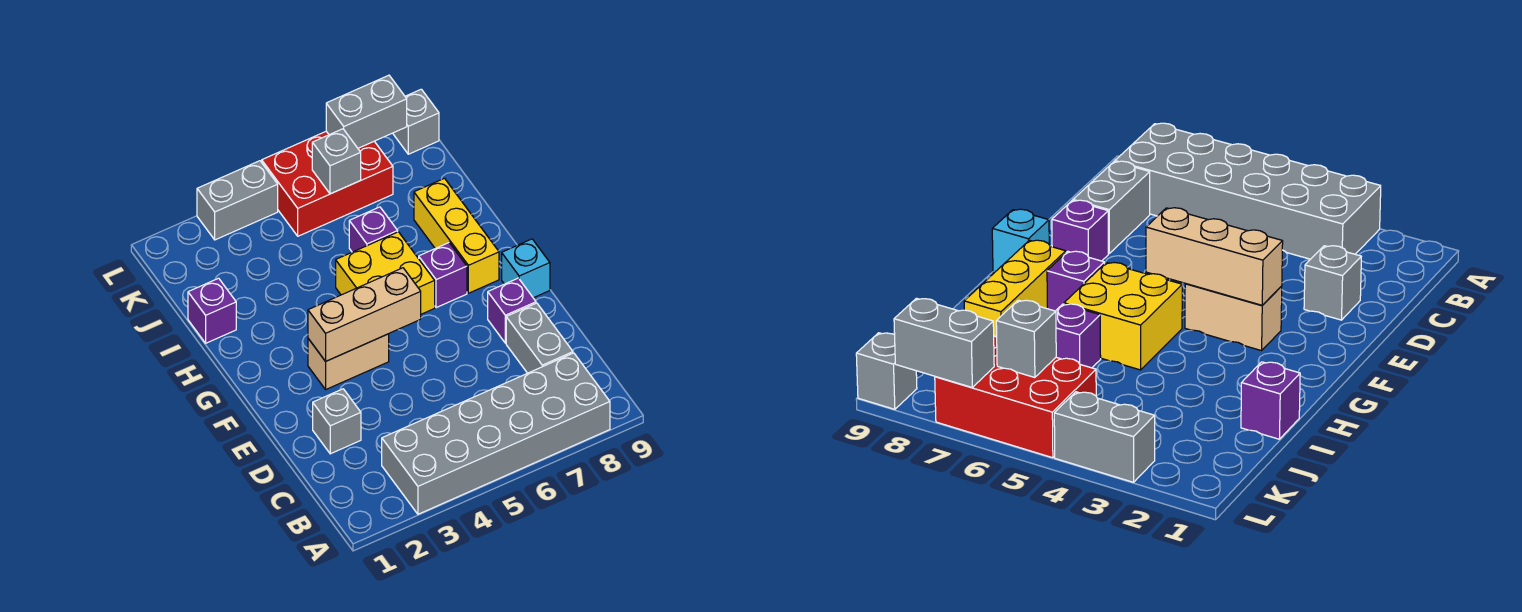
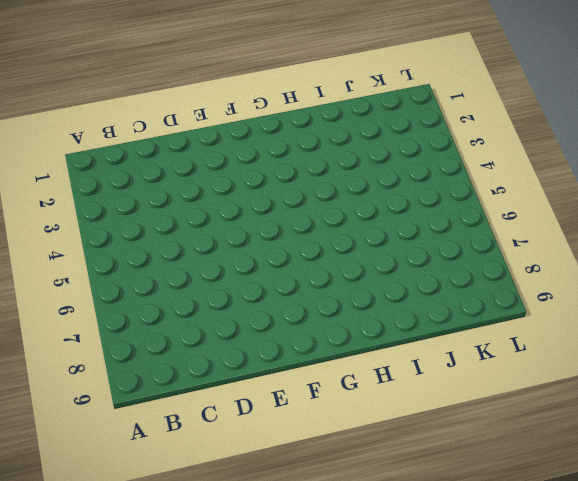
none -> grey 2x6 brick [382,353,610,514]
none -> grey 1x2 brick [506,303,573,373]
none -> grey 1x1 brick [313,389,361,454]

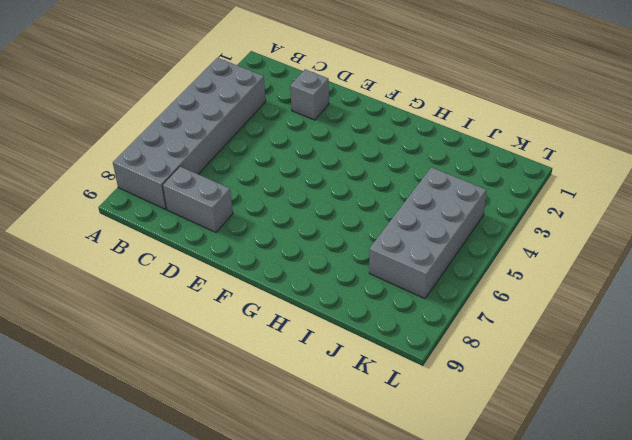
grey 2x4 brick [369,167,486,298] -> red 2x3 brick [262,131,393,236]
none -> purple 1x1 brick [488,278,536,343]
none -> tan 1x2 brick [308,334,389,389]
none -> cyan 1x1 brick [502,239,550,298]

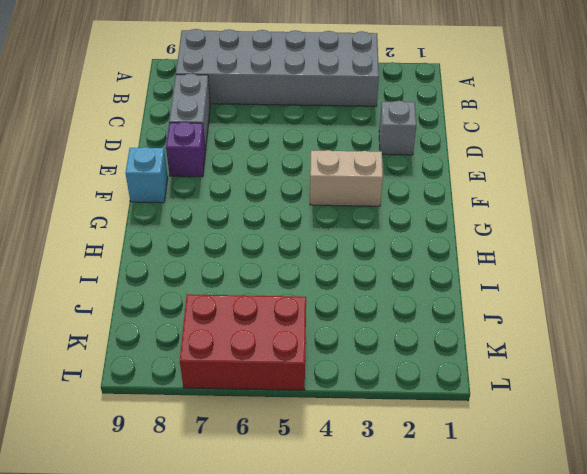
none -> yellow 2x2 brick [336,232,435,314]
none -> purple 1x1 brick [419,243,467,308]
none -> yellow 1x3 brick [414,178,499,293]

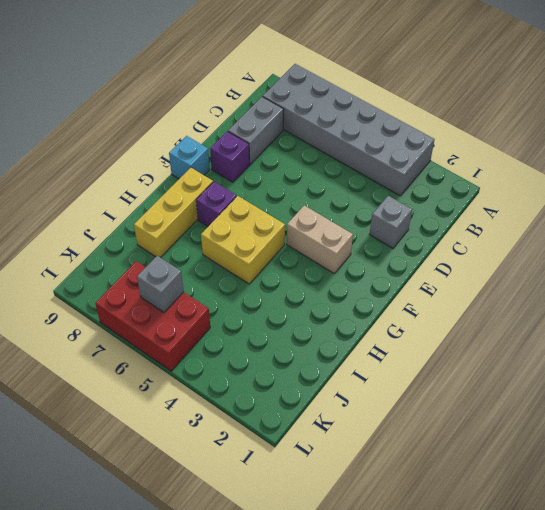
none -> purple 1x1 brick [188,278,236,343]
none -> purple 1x1 brick [349,207,398,252]
none -> grey 1x2 brick [197,161,278,240]

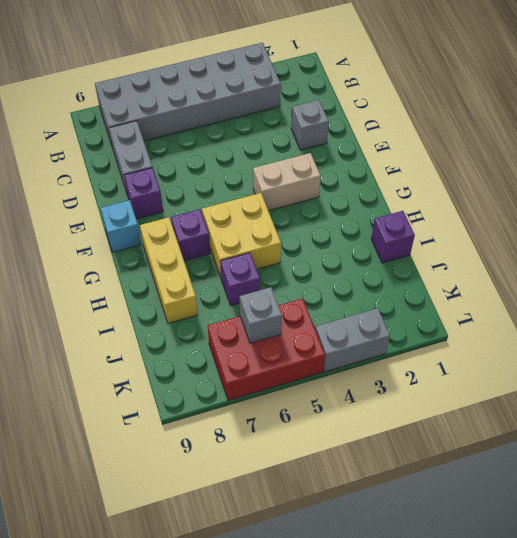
none -> grey 1x1 brick [393,89,439,154]
none -> tan 1x3 brick [308,268,421,361]
none -> grey 1x2 brick [326,75,407,148]

